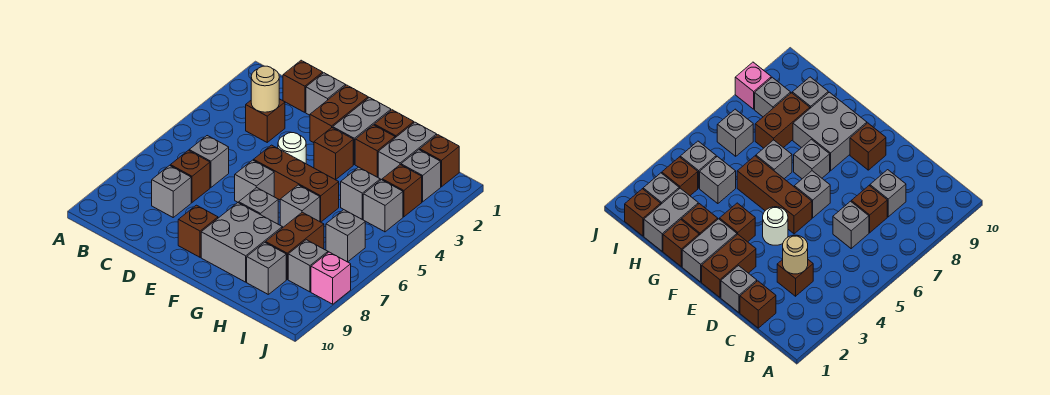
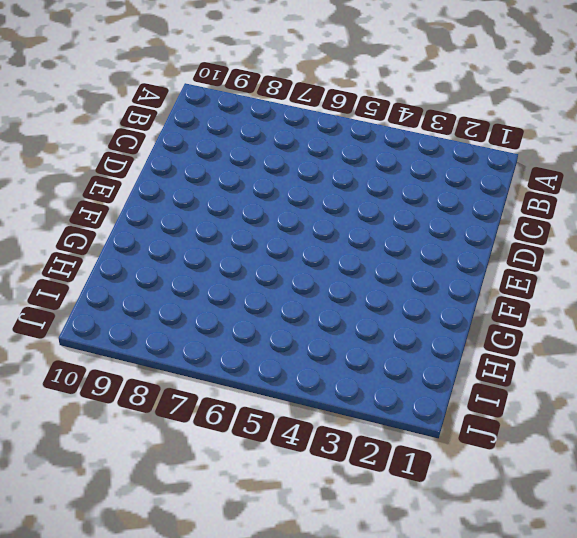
none -> brown 1x1 brick [283,60,323,112]
none -> brown 1x1 brick [246,99,285,142]
none -> grey 1x1 brick [189,136,229,188]
none -> brown 1x1 brick [170,150,210,202]

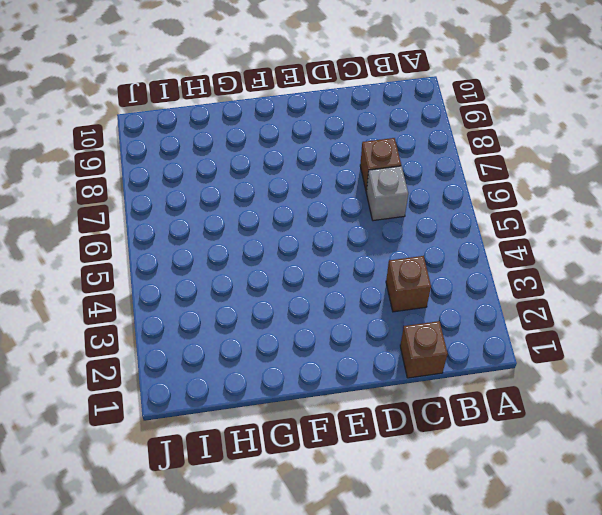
none -> grey 1x1 brick [152,165,191,217]
none -> grey 1x1 brick [306,73,346,115]
none -> brown 1x2 brick [310,85,368,143]
none -> white 1x1 round brick [278,133,306,164]

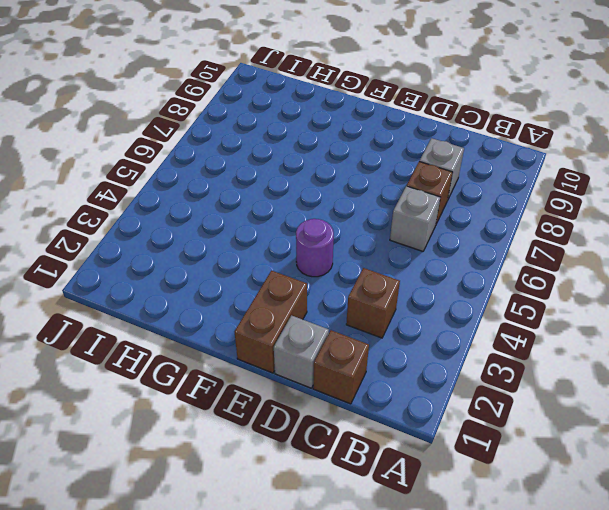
purple 1x1 round brick [296,219,334,277] -> white 1x1 round brick [278,133,306,164]
none -> brown 1x3 brick [254,145,339,222]
none -> grey 1x1 brick [235,160,274,203]
none -> brown 1x1 brick [178,205,218,257]
none -> grey 1x2 brick [333,98,391,164]

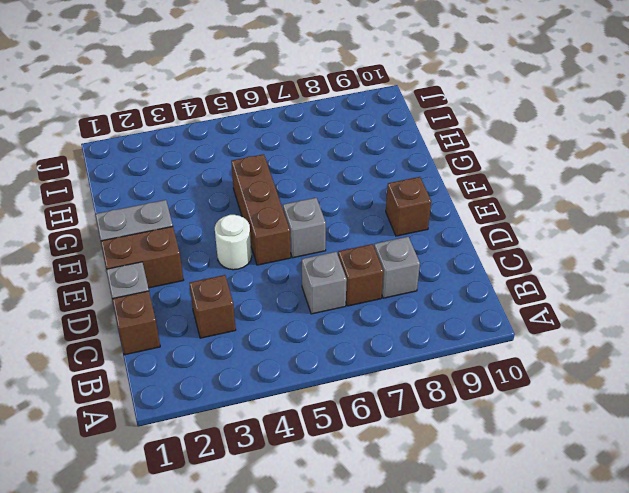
none -> brown 1x1 brick [314,128,353,180]
none -> grey 1x1 brick [239,188,278,224]
none -> grey 2x2 brick [201,203,282,282]
none -> brown 1x1 brick [374,110,414,138]

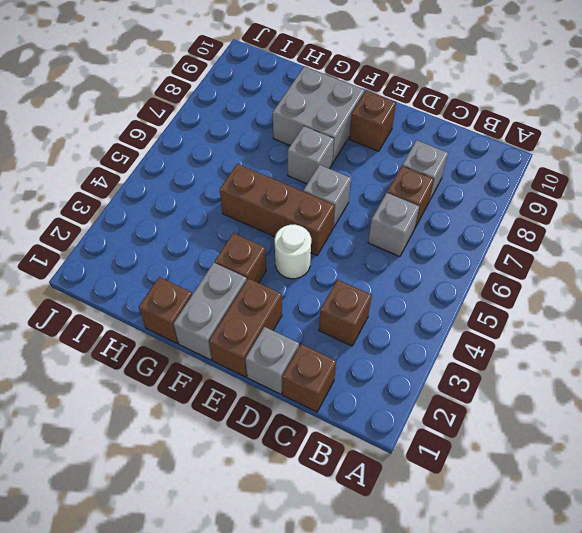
none -> brown 1x1 brick [355,125,395,177]
none -> grey 1x1 brick [280,185,320,227]
none -> grey 1x2 brick [378,122,437,180]
none -> grey 1x1 brick [341,167,380,220]

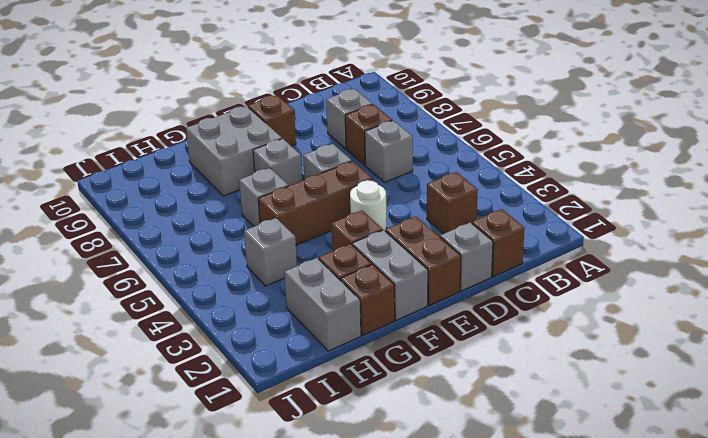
none -> brown 1x2 brick [266,212,324,279]
none -> grey 1x1 brick [247,242,286,294]
none -> brown 1x1 brick [420,135,459,187]
none -> grey 1x1 brick [401,150,441,202]

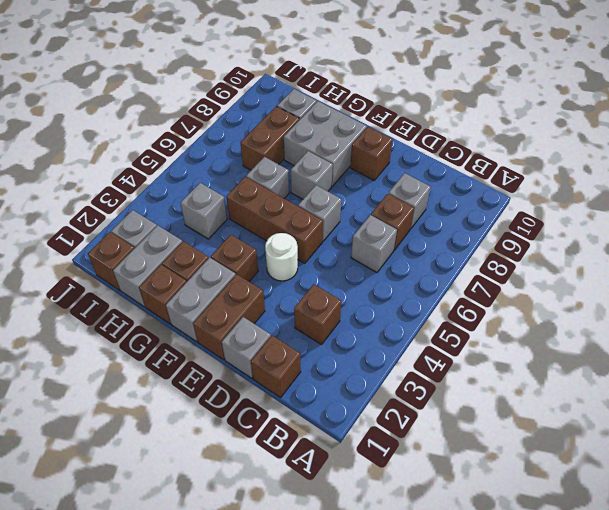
none -> brown 1x1 brick [382,165,422,217]
none -> grey 1x1 brick [363,180,403,232]
none -> grey 1x1 brick [326,210,365,262]
none -> grey 1x1 brick [288,240,328,292]

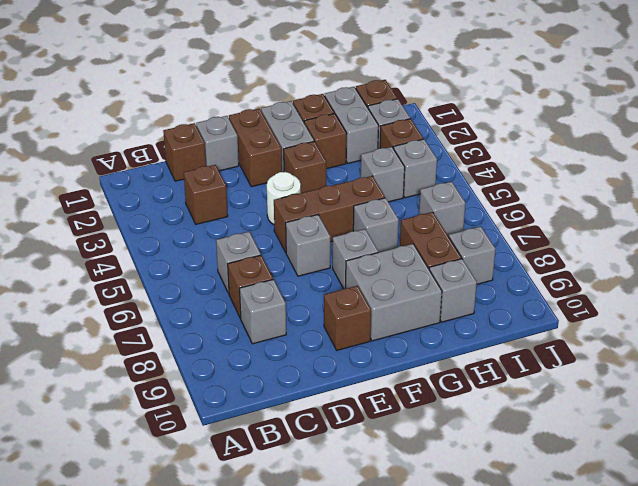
none -> pink 1x1 brick [311,252,351,304]
none -> tan 1x1 round brick [251,66,279,112]

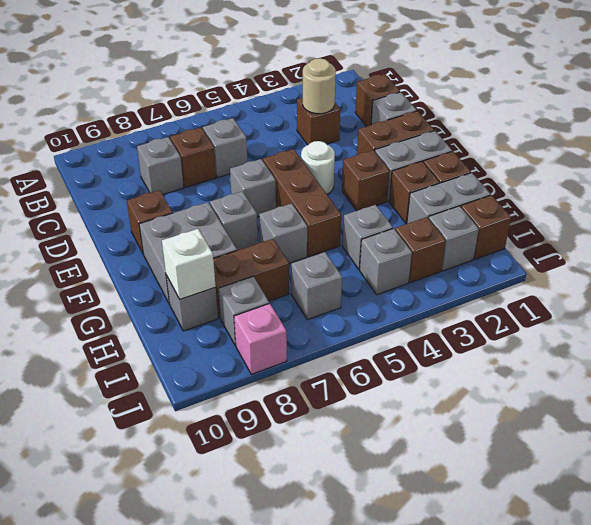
white 1x1 brick [162,229,216,299] -> none

